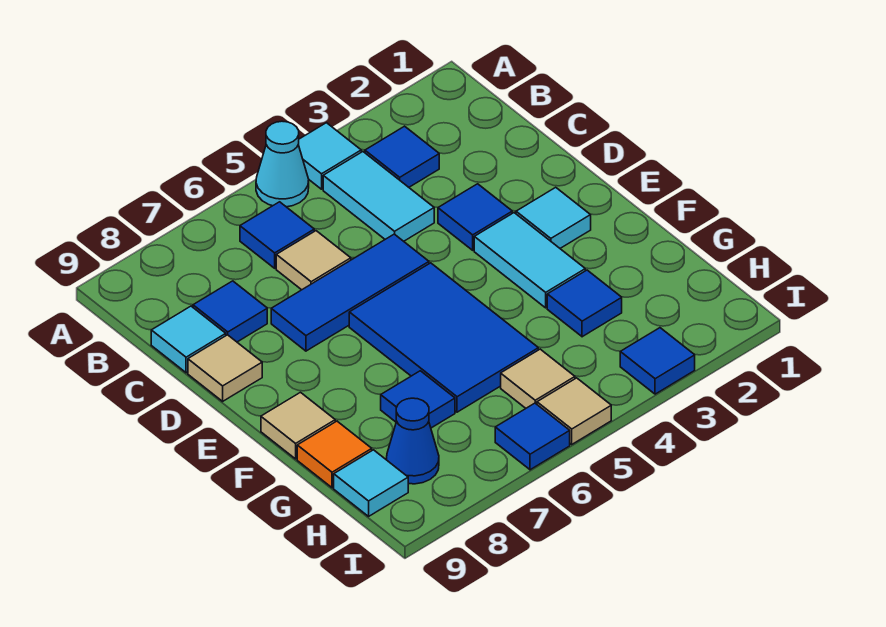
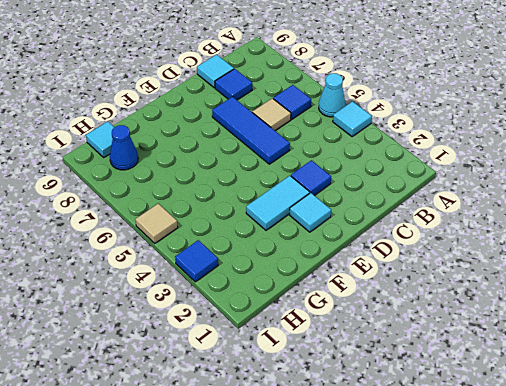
none -> blue 1x1 tile [365,126,439,187]
none -> cyan 1x2 tile [323,152,434,241]
none -> tan 1x1 tile [188,335,262,401]

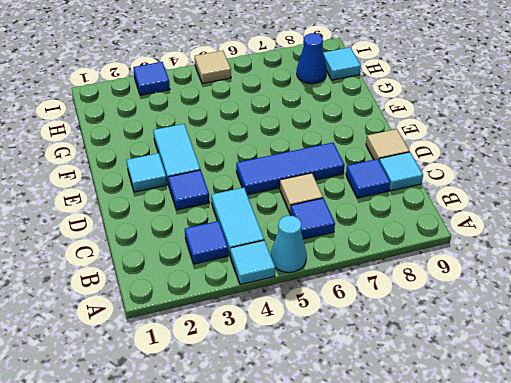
none -> blue 2x3 tile [349,263,538,412]
none -> tan 1x1 tile [261,392,335,459]
none -> blue 1x1 tile [547,270,622,337]

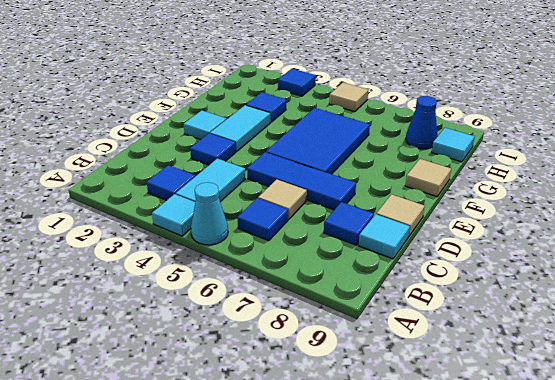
none -> blue 1x1 tile [381,371,455,428]
none -> orange 1x1 tile [297,421,372,488]
none -> tan 1x1 tile [501,349,575,408]

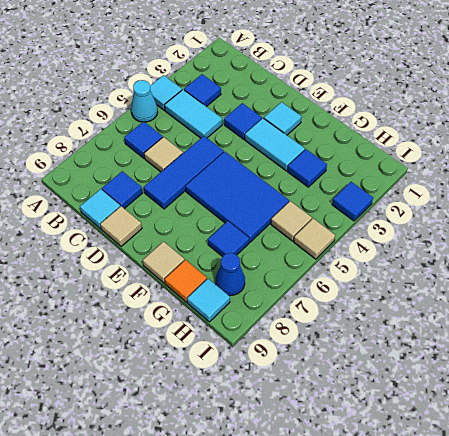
none -> blue 1x1 tile [495,403,570,470]

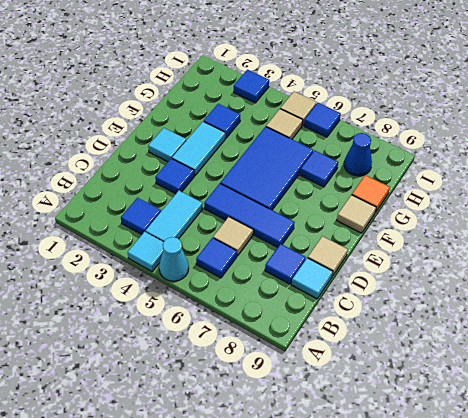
none -> cyan 1x1 tile [334,450,408,516]

